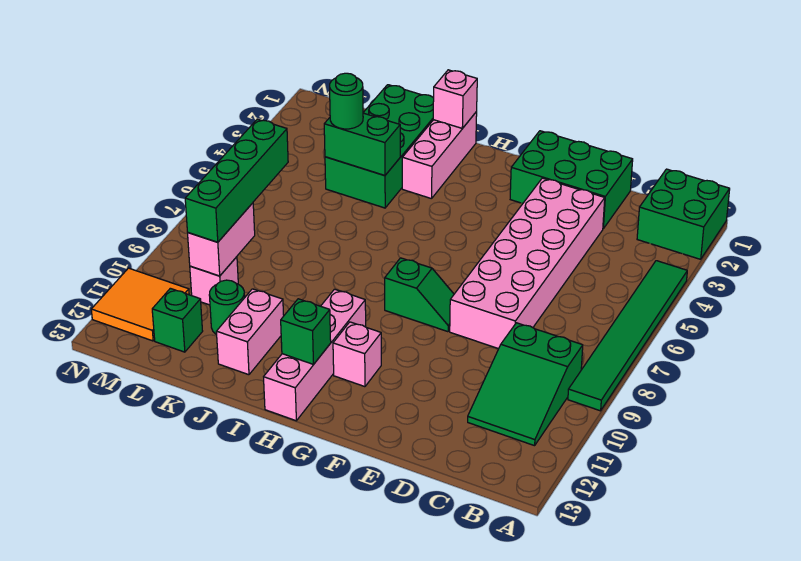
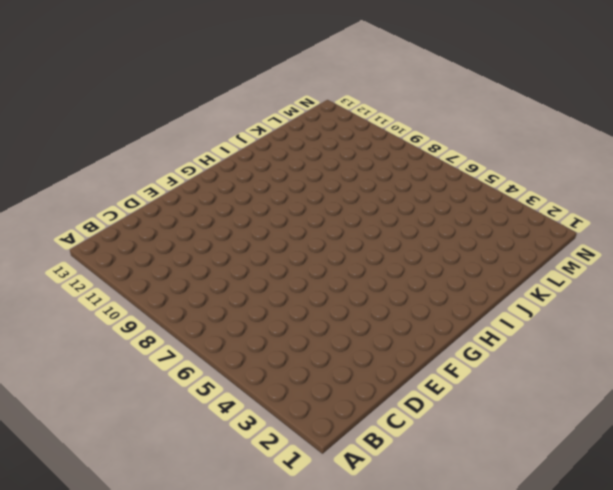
none -> green 2x2 brick [637,169,730,259]
none -> green 1x6 tile [568,261,687,411]
none -> green 2x3 slope [468,323,583,446]

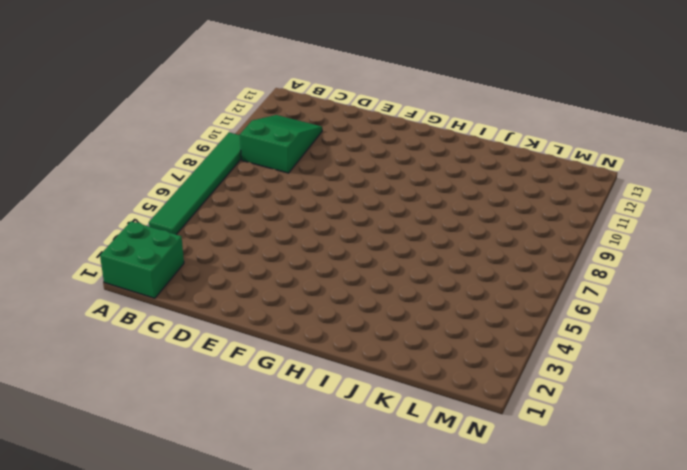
none -> green 2x3 brick [510,131,633,229]
none -> pink 2x6 brick [450,178,605,349]
none -> green 1x2 slope [385,258,454,332]

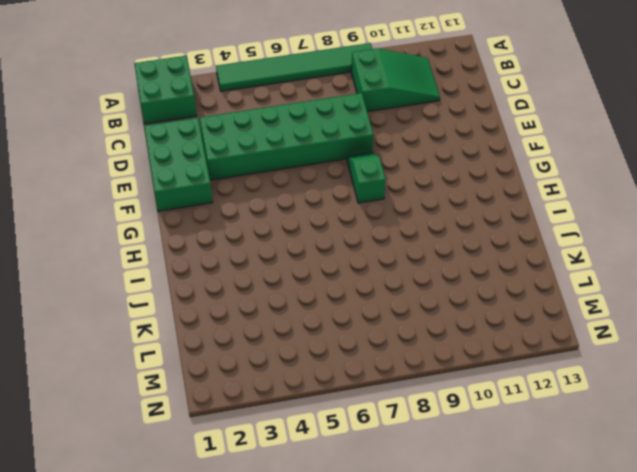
green 2x6 brick [200,93,373,180] -> pink 2x6 brick [450,178,605,349]
none -> pink 1x1 brick [333,322,381,387]
none -> pink 1x4 brick [264,289,366,421]
none -> pink 1x3 brick [402,112,477,199]

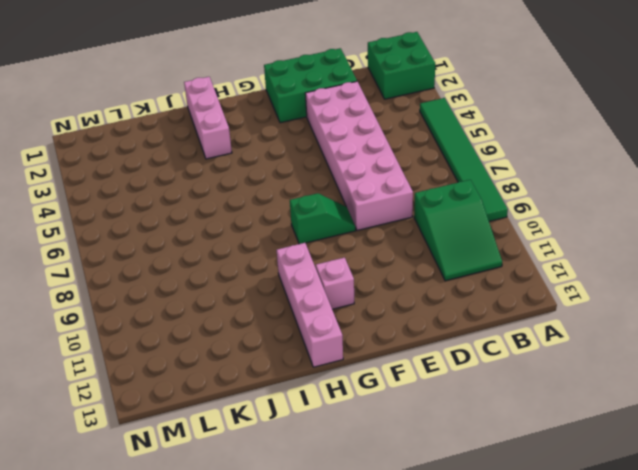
none -> green 2x4 brick [325,85,434,208]
none -> pink 1x2 brick [216,289,284,375]
none -> green 1x1 round brick [209,280,245,334]

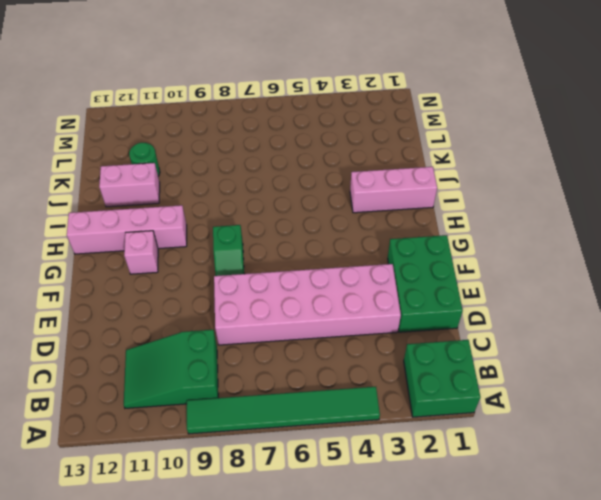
none -> green 2x4 brick [325,85,434,208]
none -> pink 1x1 brick [190,257,238,305]
none -> green 1x1 brick [152,288,203,352]

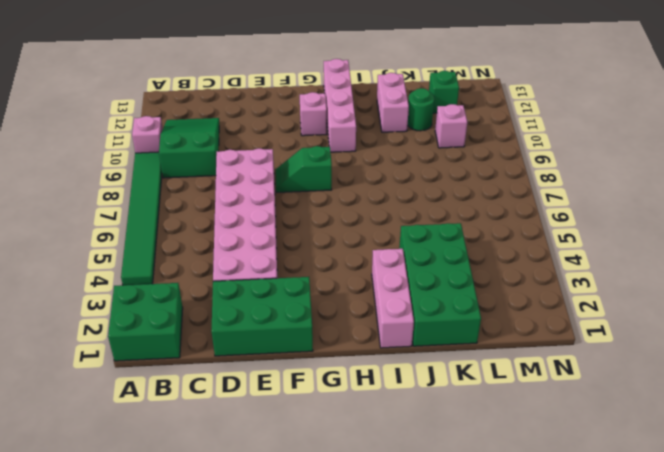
pink 1x1 brick [132,116,163,153] -> pink 1x1 brick moved to [433,70,477,128]
none -> orange 2x2 tile [91,268,189,341]
none -> green 1x1 brick [281,299,331,364]
none -> green 1x2 brick [324,113,400,176]

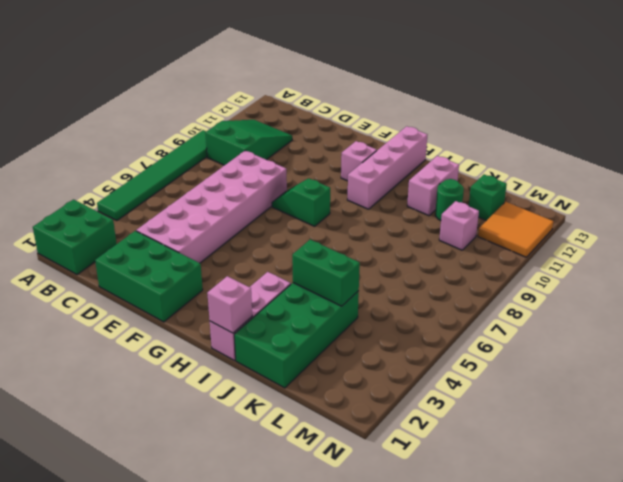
none -> green 1x1 brick [281,299,331,364]
none -> pink 1x2 brick [188,203,255,276]
none -> green 1x1 round brick [330,73,363,129]

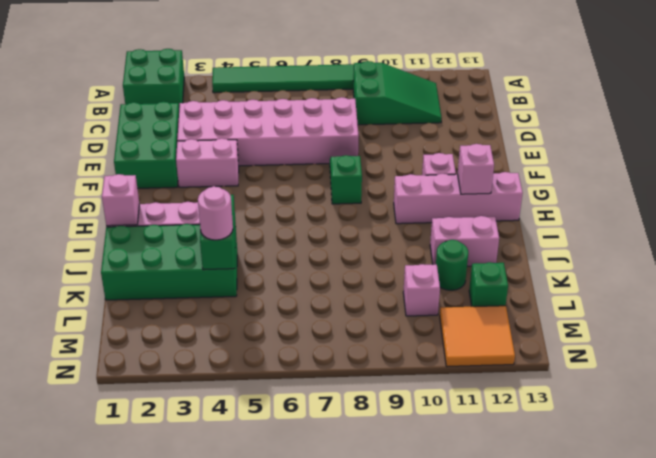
pink 1x2 brick [176,138,239,187] -> pink 1x2 brick moved to [188,203,255,276]
pink 1x1 brick [458,144,494,194] -> green 1x1 brick [281,299,331,364]
pink 1x1 round brick [198,186,233,240] -> green 1x1 round brick [330,73,363,129]
none -> green 1x4 brick [185,119,288,242]

